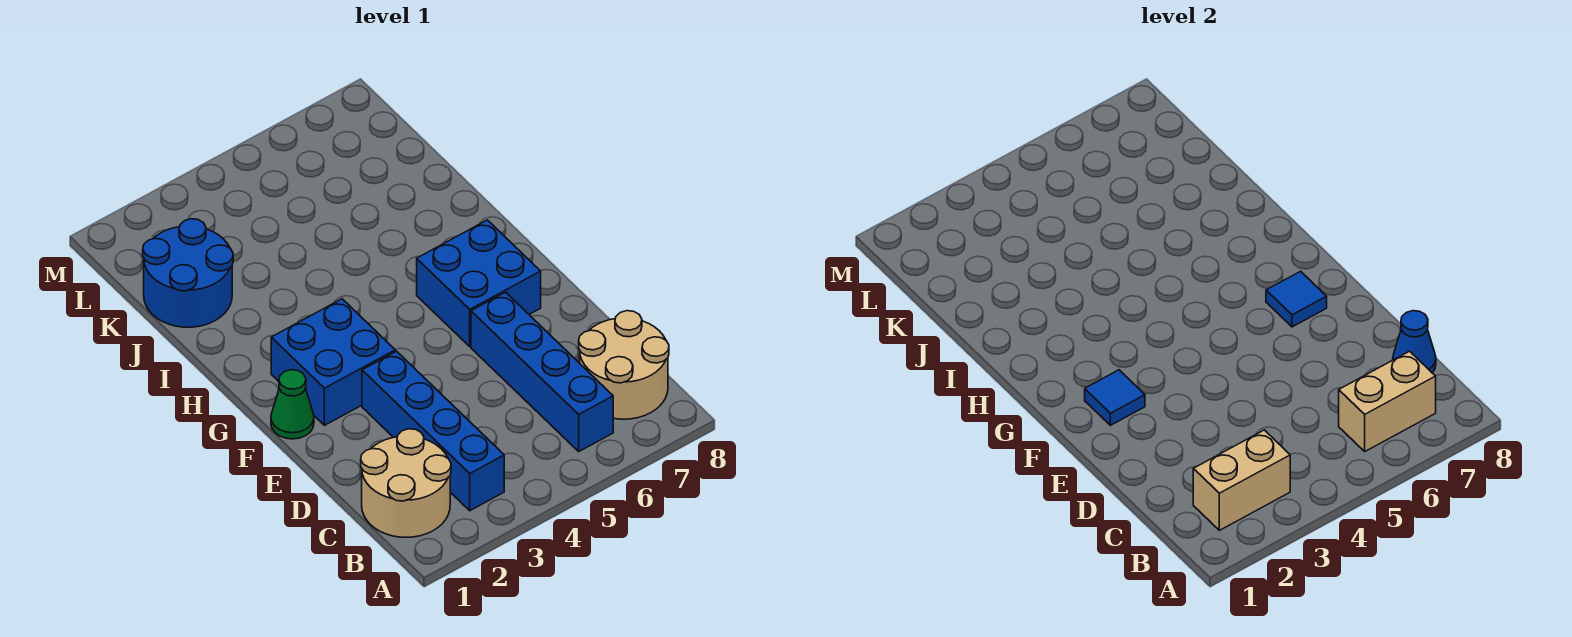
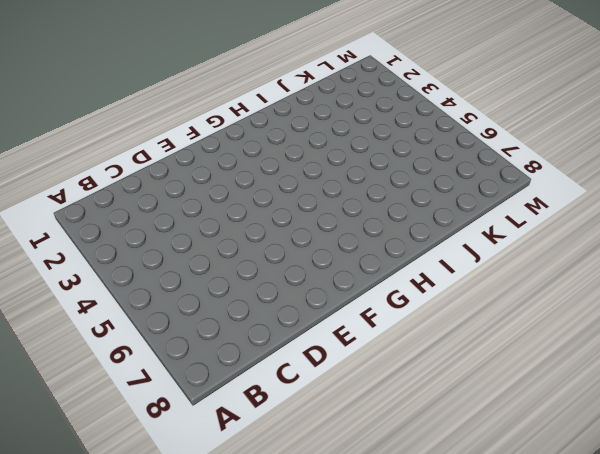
none -> tan 2x2 round brick [361,429,451,537]
none -> blue 1x4 brick [362,351,504,511]
none -> blue 1x4 brick [471,292,613,451]

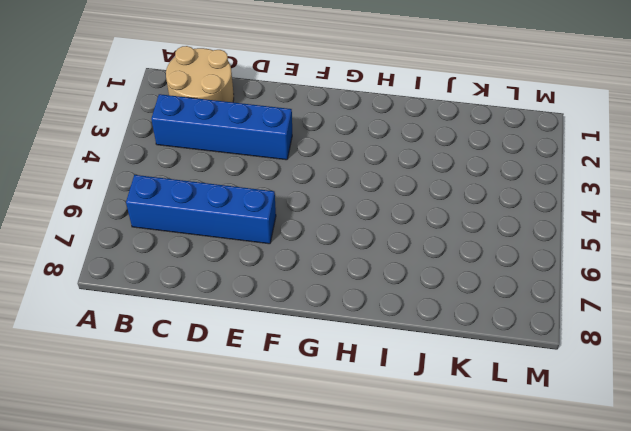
none -> tan 2x2 round brick [579,311,669,419]
none -> green 1x1 cone [271,370,314,439]
none -> blue 2x2 brick [271,299,395,425]

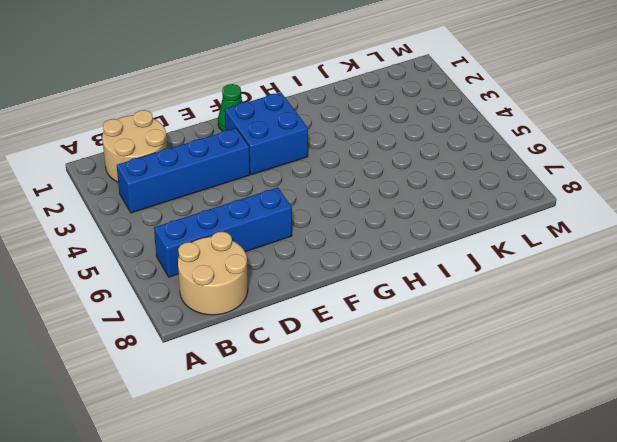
none -> blue 2x2 brick [417,220,541,346]
none -> blue 2x2 round brick [143,219,233,327]
none -> tan 1x2 brick [1193,430,1290,530]

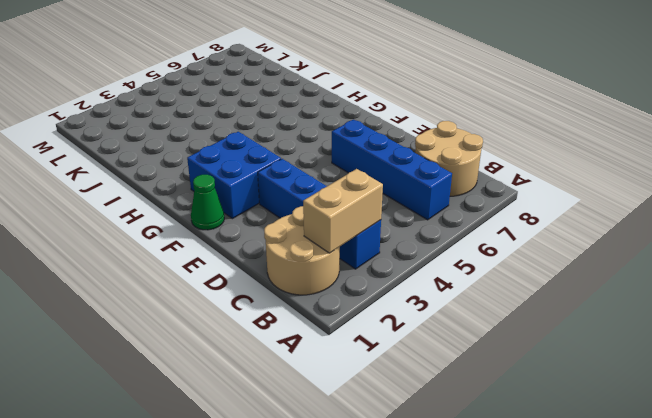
none -> blue 2x2 brick [417,220,541,346]
none -> blue 2x2 round brick [143,219,233,327]
none -> tan 1x2 brick [1339,351,1436,451]

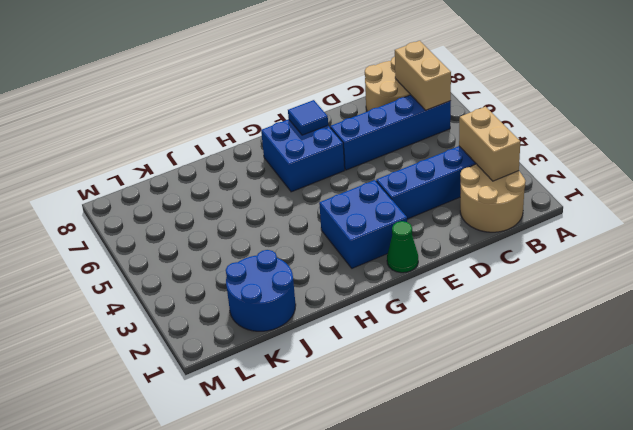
none -> blue 1x1 cone [1393,311,1436,373]
none -> blue 1x1 tile [1085,370,1145,425]

